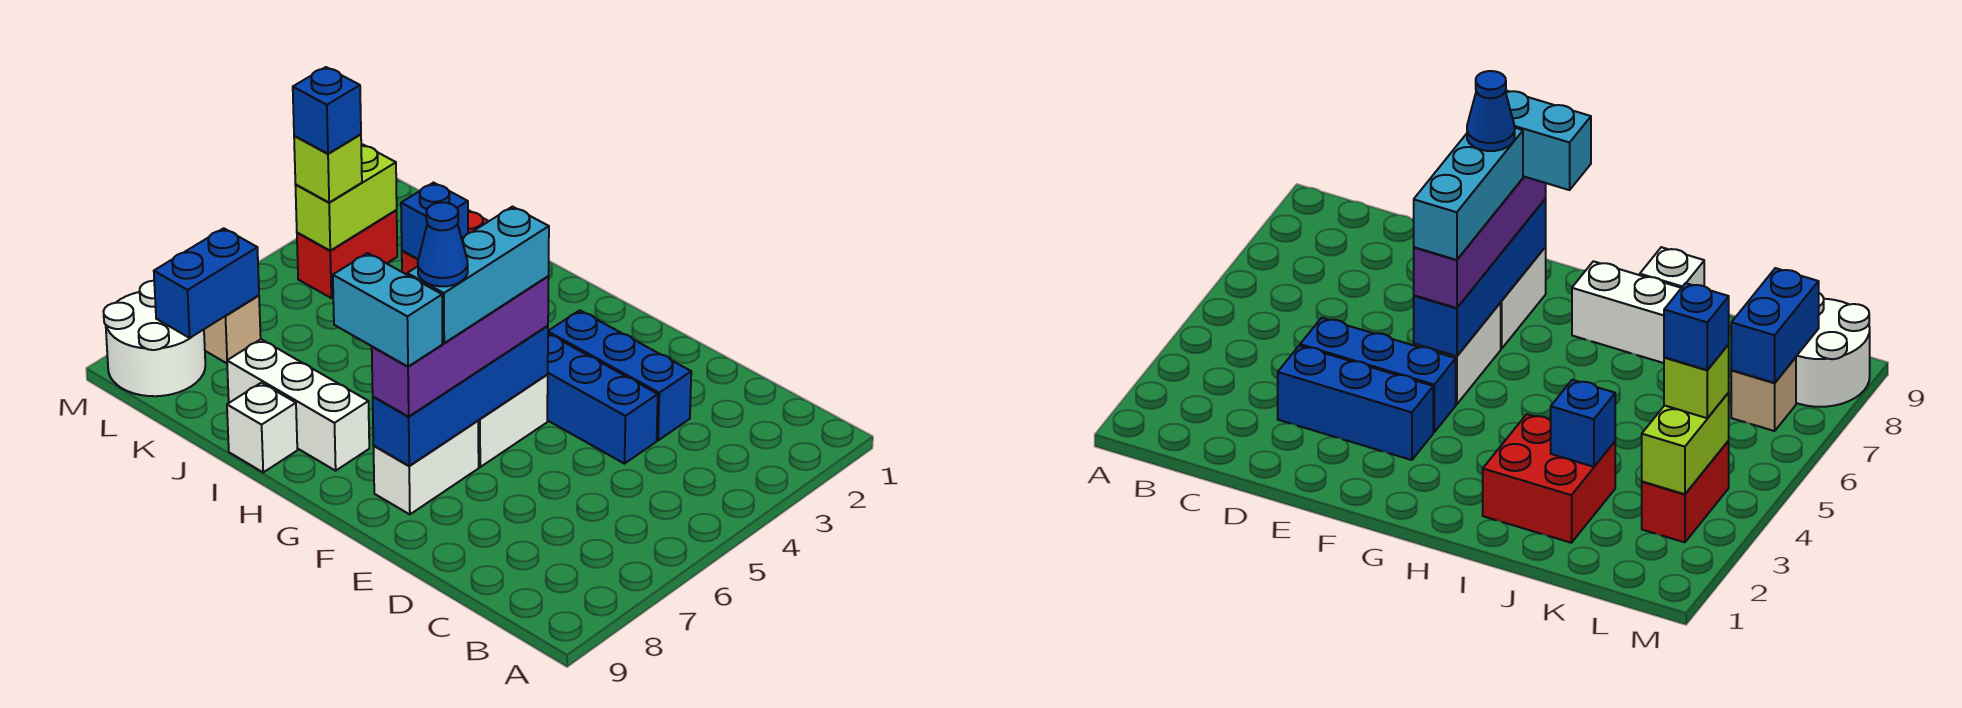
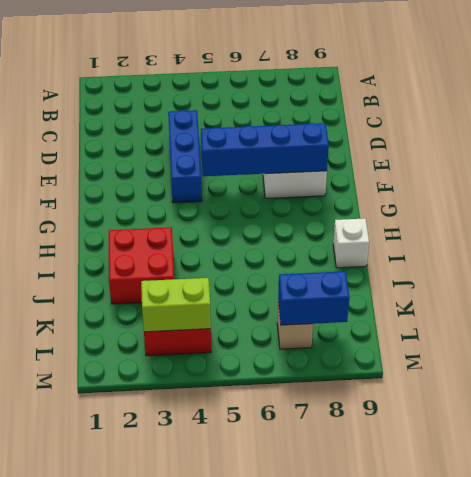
none -> blue 1x3 brick [548,310,691,440]
none -> white 1x2 brick [478,375,548,467]
none -> white 1x3 brick [227,339,369,471]

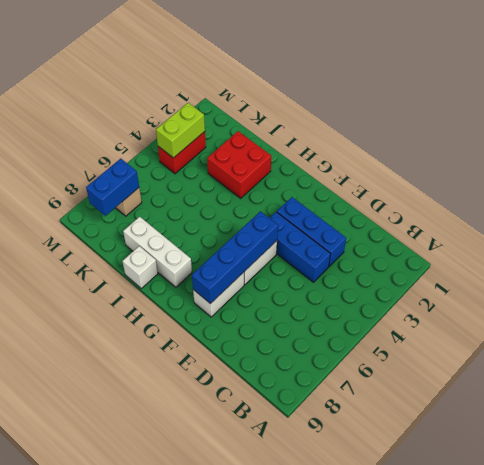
none -> white 2x2 round brick [103,281,205,396]
none -> blue 1x1 brick [401,183,468,259]
none -> purple 1x4 brick [372,276,548,417]

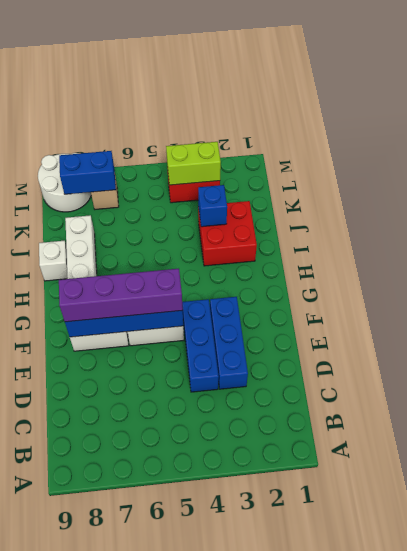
none -> lime 1x1 brick [294,134,362,202]
none -> cyan 1x3 brick [407,207,549,343]
none -> cyan 1x2 brick [333,253,443,367]

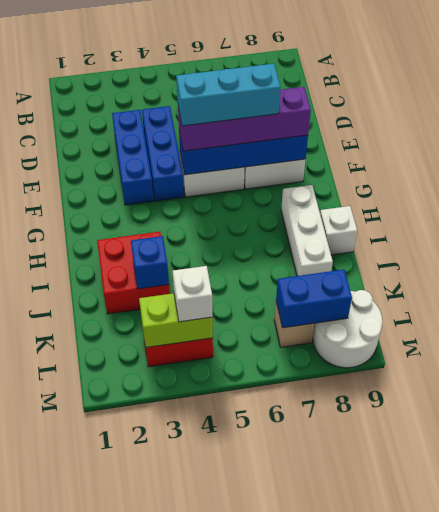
white 1x1 brick [173,266,213,322] -> lime 1x1 brick [294,134,362,202]
none -> cyan 1x2 brick [333,253,443,367]
none -> blue 1x1 brick [293,67,361,154]
none -> blue 1x1 cone [418,203,468,286]

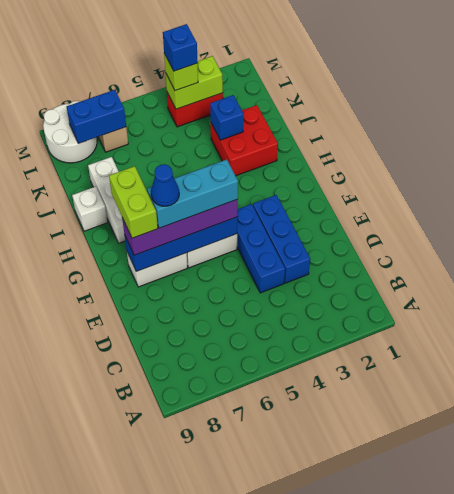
lime 1x2 brick [109,166,158,238] -> cyan 1x2 brick [333,253,443,367]

